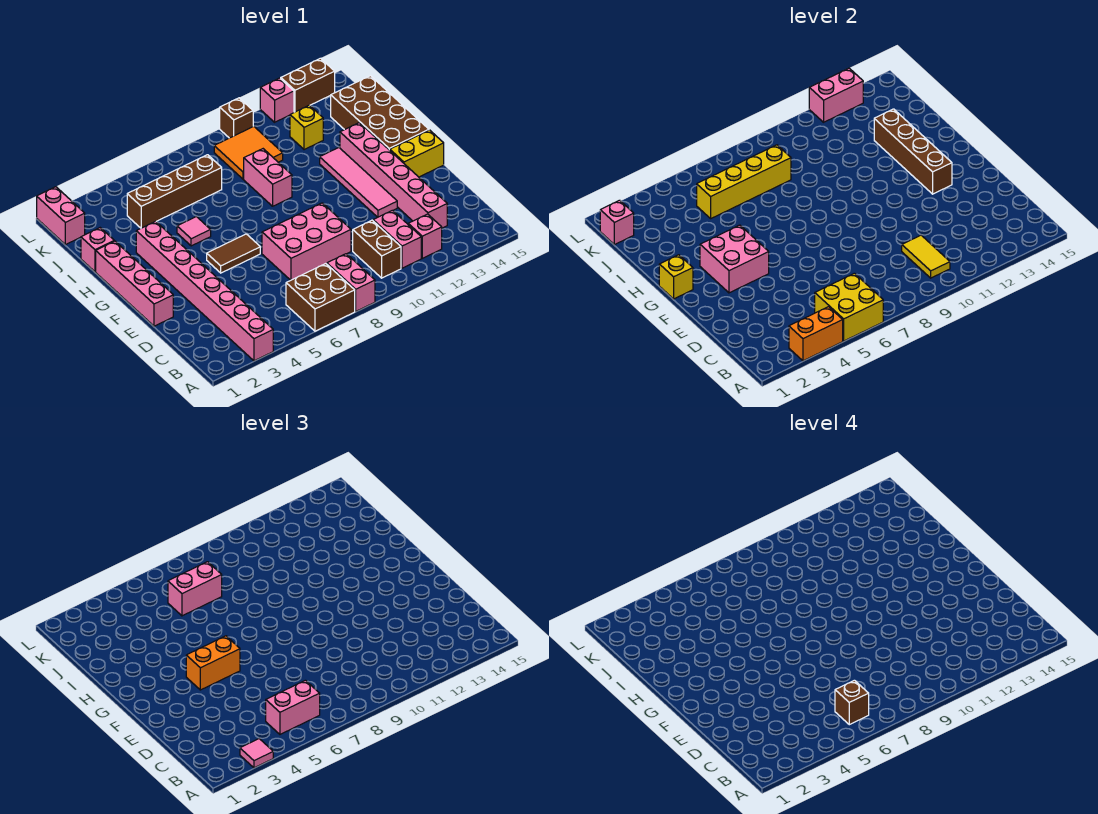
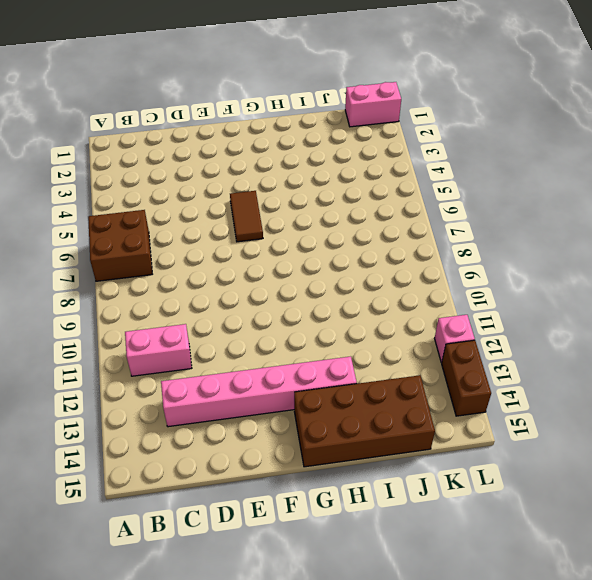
none -> pink 1x8 brick [136,221,273,361]
none -> pink 1x2 brick [327,254,375,311]
none -> brown 1x2 brick [353,220,401,278]
none -> pink 1x1 brick [408,214,442,258]

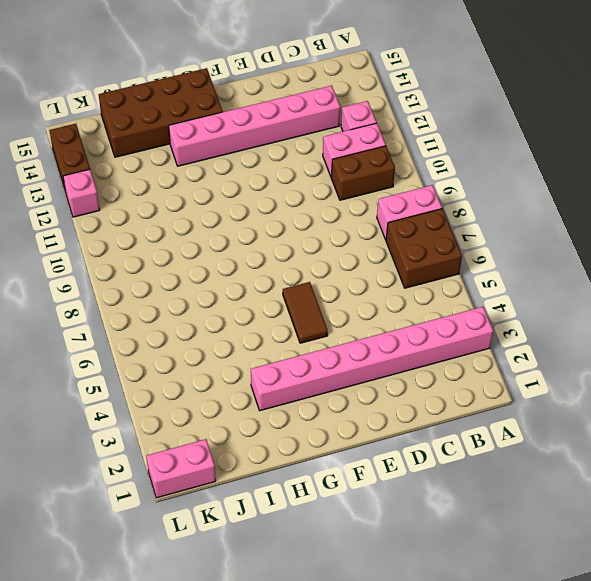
none -> pink 2x3 brick [262,203,351,280]
none -> pink 1x4 brick [96,241,173,326]
none -> pink 1x4 tile [320,148,397,217]
none -> yellow 1x2 brick [390,130,444,177]

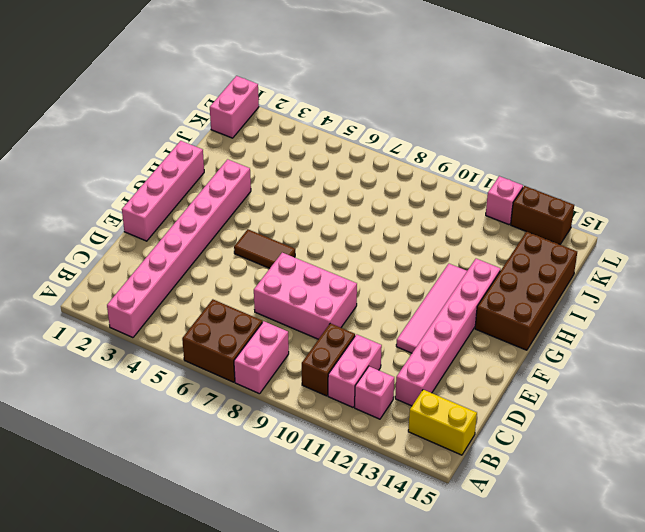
yellow 1x2 brick [408,390,477,455] -> yellow 1x2 brick moved to [390,130,444,177]
none -> pink 1x1 tile [177,217,211,246]
none -> pink 1x2 brick [244,149,292,206]
none -> pink 1x1 brick [81,228,114,272]
none -> brown 1x4 brick [127,155,222,228]

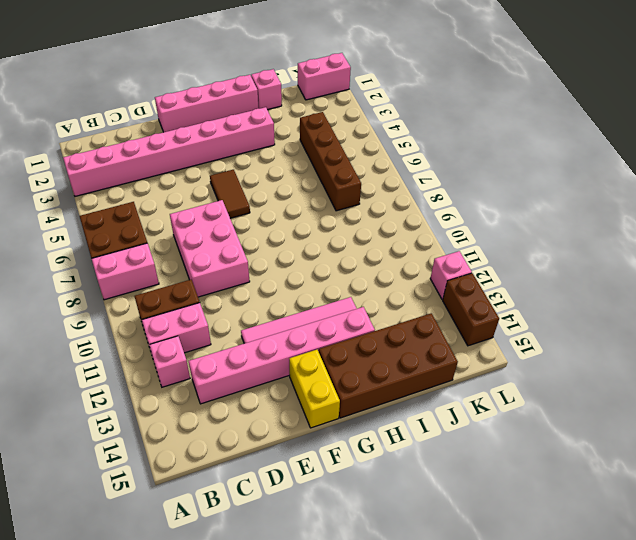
none -> pink 1x1 tile [177,217,211,246]
none -> pink 1x2 brick [244,149,292,206]
none -> orange 2x2 tile [214,126,283,179]
none -> yellow 1x1 brick [290,105,323,150]

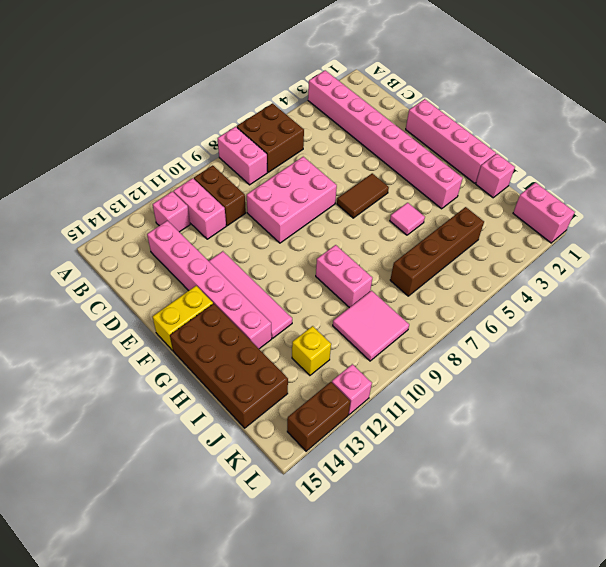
pink 2x2 tile [333,291,409,361] -> orange 2x2 tile [214,126,283,179]
none -> brown 1x1 brick [220,98,253,138]
none -> orange 1x2 brick [789,307,843,361]
none -> yellow 2x2 brick [815,273,883,341]
none -> yellow 1x2 tile [902,235,950,278]

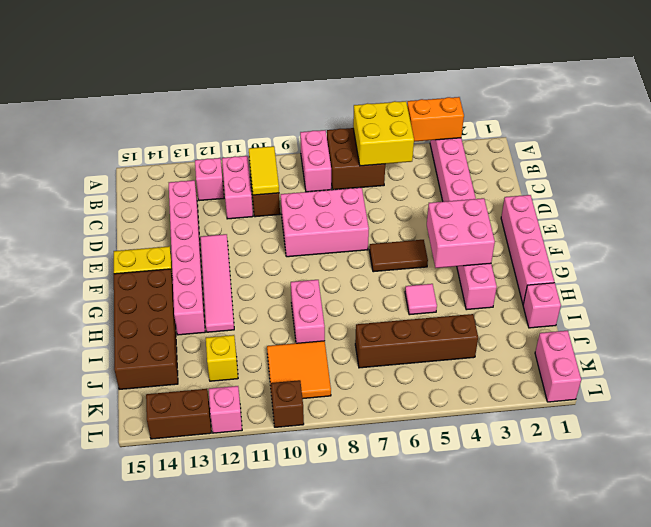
none -> brown 1x4 brick [874,109,952,194]
none -> yellow 1x1 brick [659,255,693,299]
none -> yellow 1x4 brick [697,145,791,218]
none -> pink 1x1 brick [600,200,634,245]

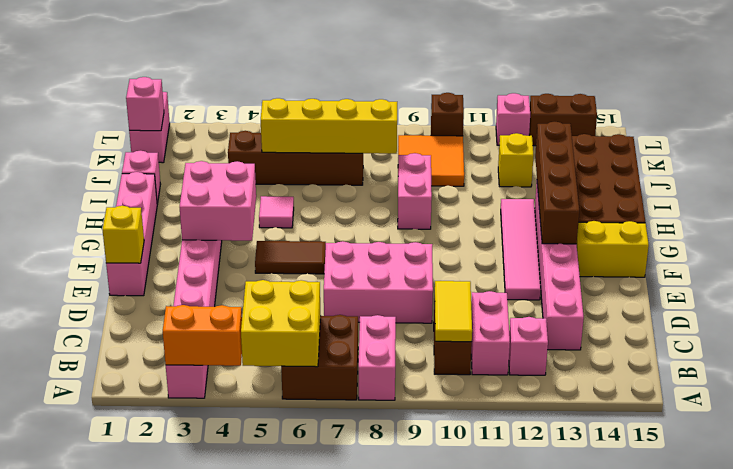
yellow 1x1 brick [103,206,144,263] -> yellow 1x1 brick moved to [659,255,693,299]
none -> pink 1x2 brick [809,68,863,122]
none -> pink 1x1 tile [240,739,273,768]
none -> pink 1x2 brick [266,680,320,734]
none -> orange 1x2 brick [186,636,240,690]

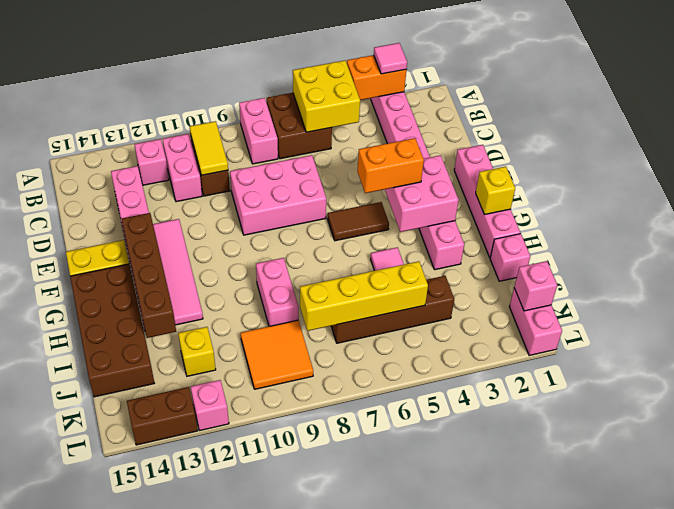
none -> brown 1x1 brick [220,98,253,138]
none -> pink 1x2 brick [809,68,863,122]
none -> pink 1x2 brick [266,680,320,734]
none -> pink 1x2 brick [168,562,222,616]

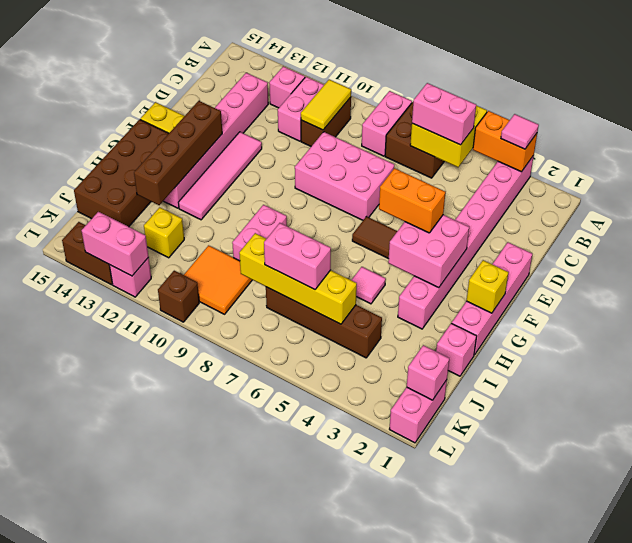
none -> brown 1x1 brick [835,680,869,725]

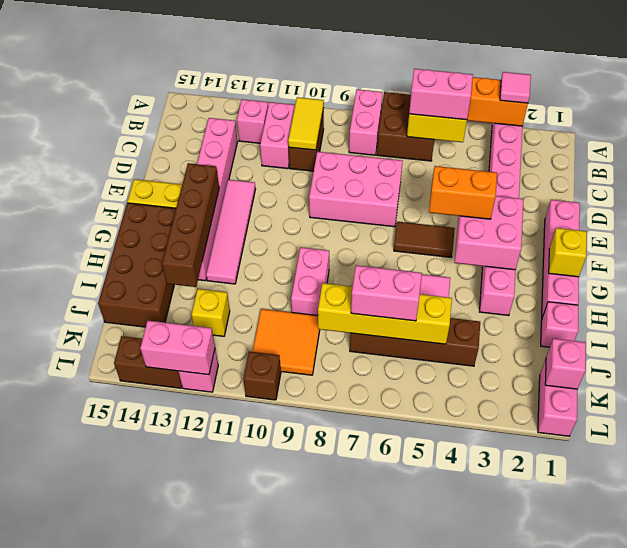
none -> brown 1x1 brick [835,680,869,725]

